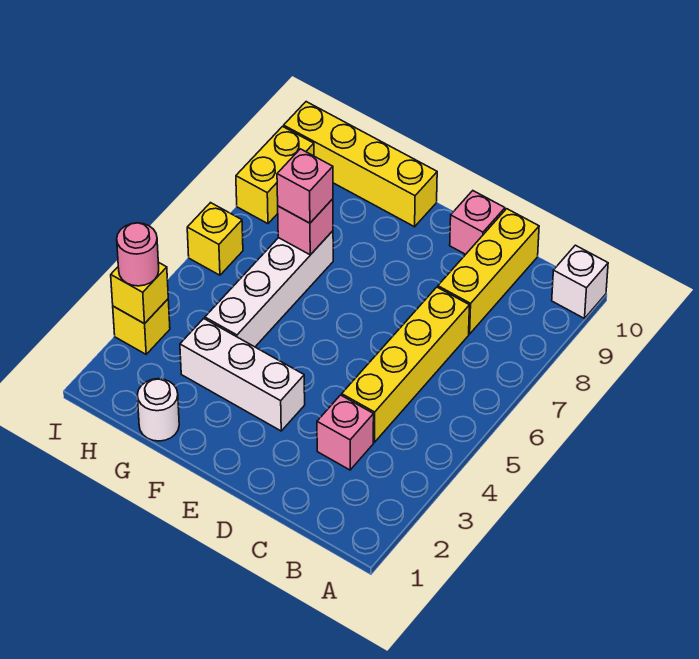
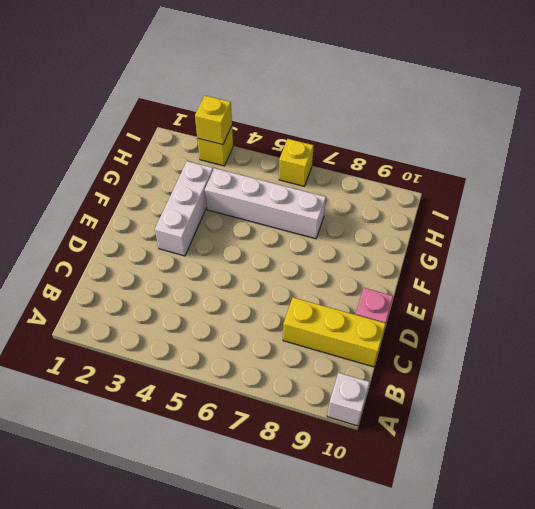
none -> pink 1x1 brick [317,395,374,470]
none -> yellow 1x4 brick [342,287,470,442]
none -> yellow 1x4 brick [284,102,437,227]

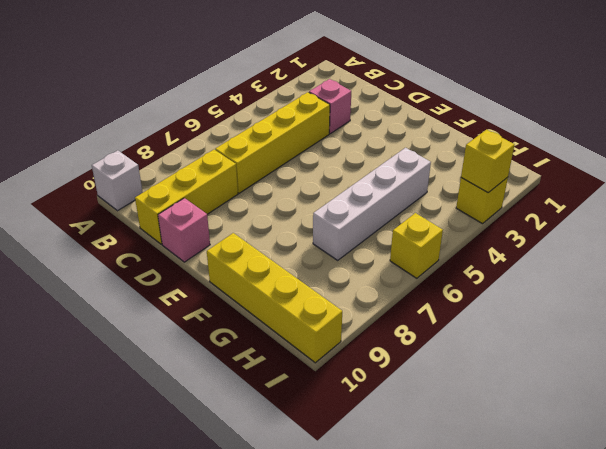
none -> white 1x3 brick [180,319,305,431]
none -> white 1x1 round brick [137,379,179,441]
none -> yellow 1x2 brick [236,127,314,224]

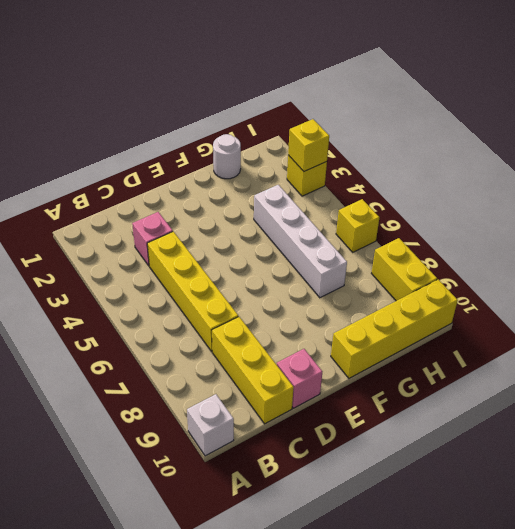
none -> white 1x3 brick [180,319,305,431]
none -> pink 1x1 brick [278,199,333,255]
none -> pink 1x1 brick [277,149,333,223]

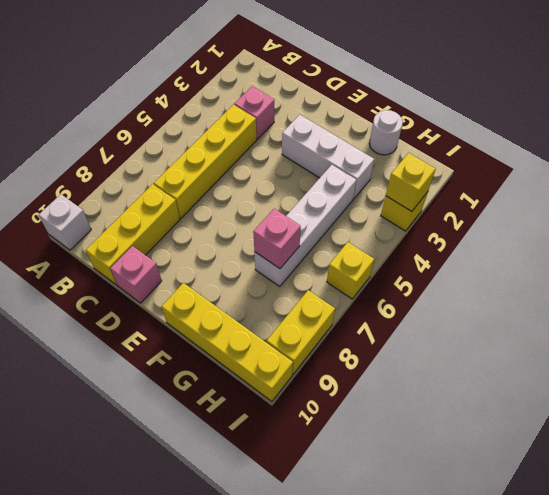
none -> pink 1x1 brick [277,149,333,223]
none -> pink 1x1 round brick [117,223,159,286]

